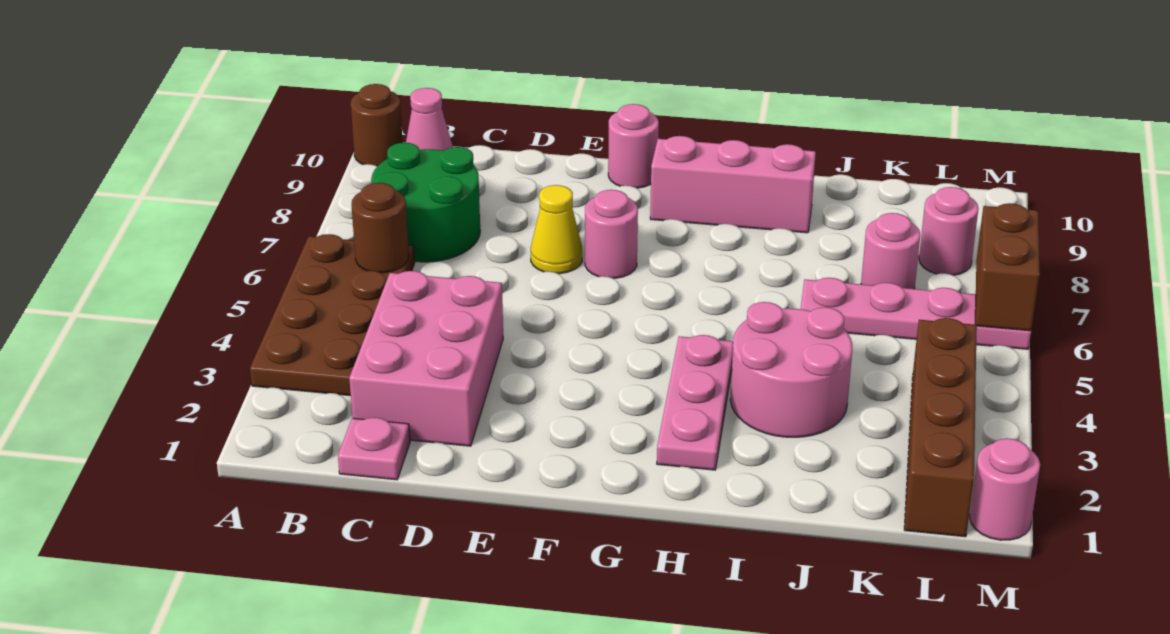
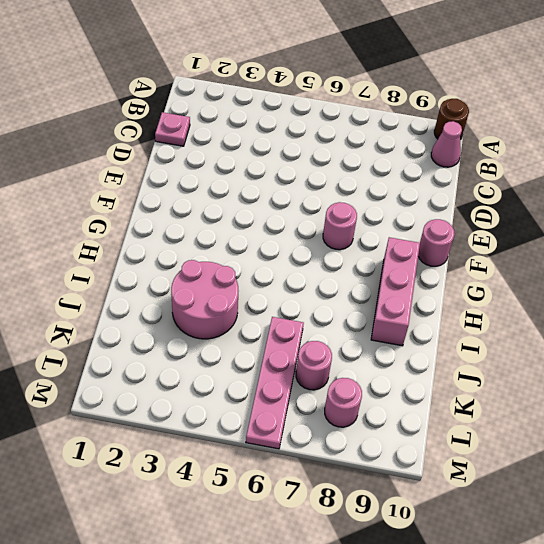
none -> brown 2x4 plate [250,234,415,396]
none -> green 2x2 round brick [371,142,480,262]
none -> pink 2x3 brick [349,271,503,446]

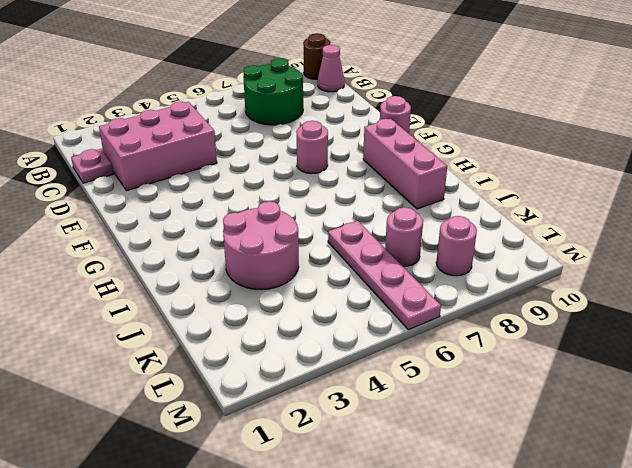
none -> brown 2x4 plate [250,234,415,396]
none -> yellow 1x1 cone [531,185,582,274]
none -> pink 1x3 plate [657,335,733,470]

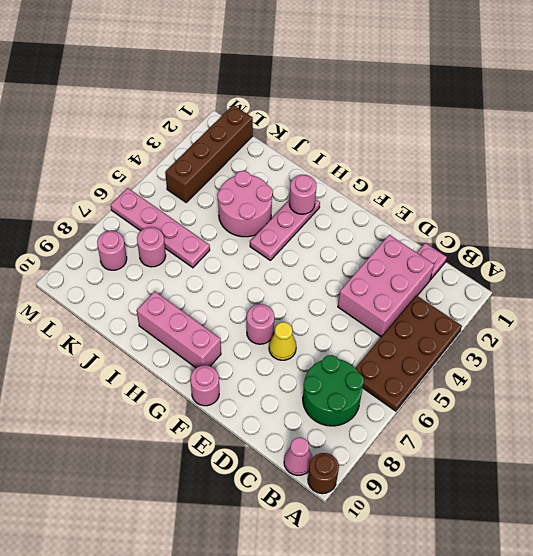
pink 1x1 round brick [289,175,316,214] -> pink 1x1 round brick moved to [970,439,1040,540]
none -> brown 1x1 round brick [351,183,409,273]
none -> brown 1x2 brick [975,203,1040,331]

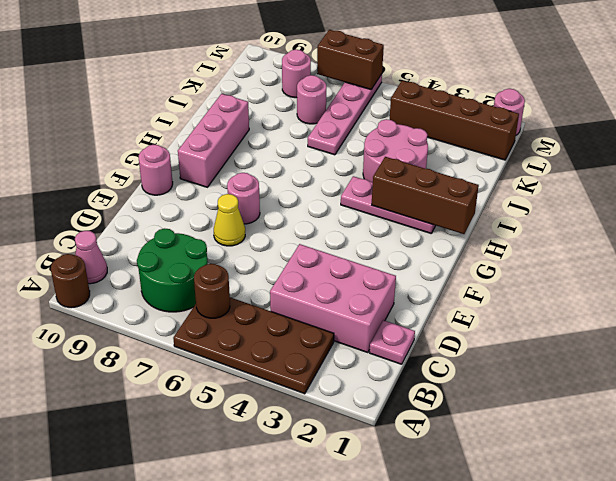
brown 1x3 brick [372,157,479,234] -> none

